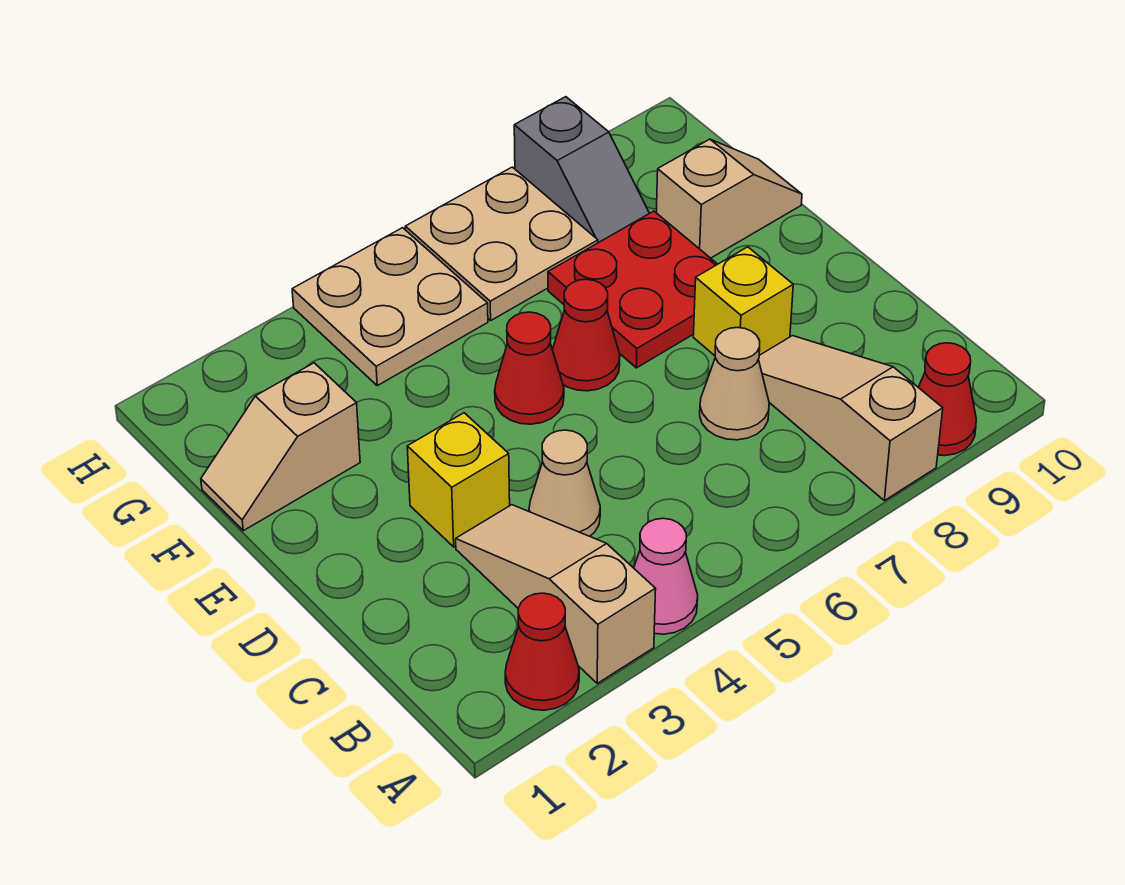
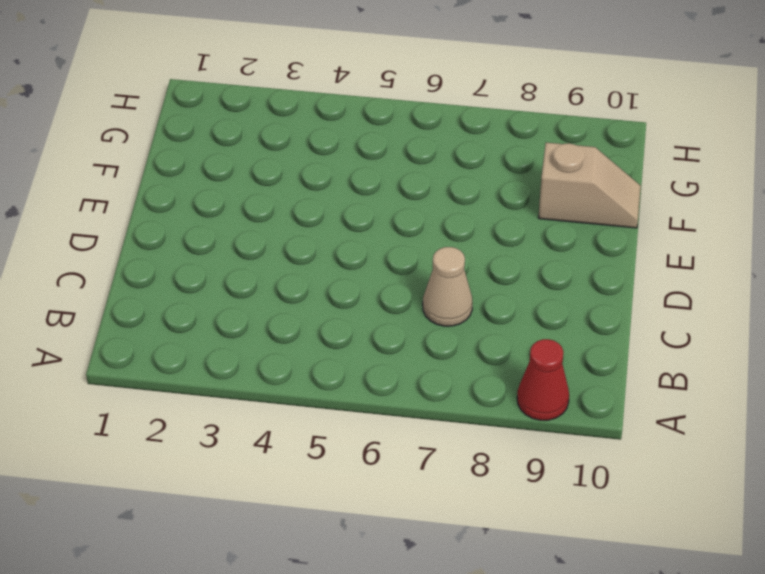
none -> red 1x1 cone [505,593,579,710]
none -> tan 1x3 slope [456,505,656,683]
none -> pink 1x1 cone [634,518,698,634]

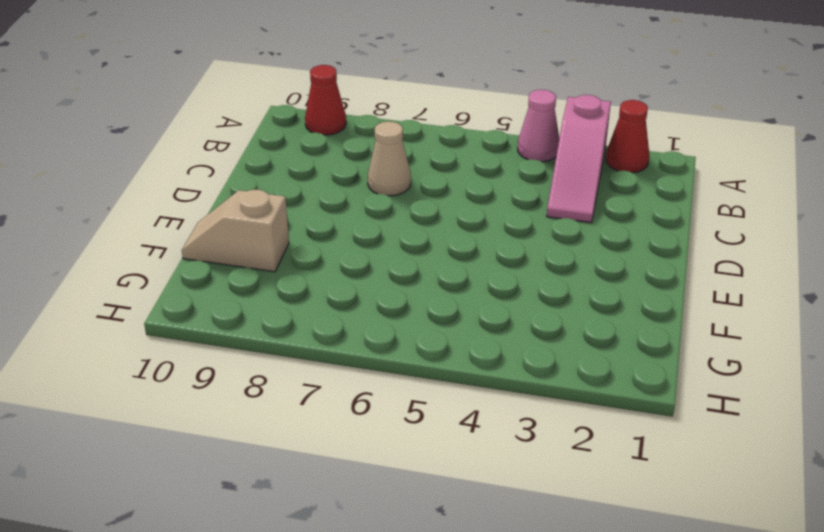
pink 1x3 slope [547,95,611,223] -> tan 1x3 slope [456,505,656,683]
none -> tan 1x3 slope [759,336,943,501]
none -> tan 1x1 cone [529,430,600,536]
none -> yellow 1x1 brick [407,413,510,547]

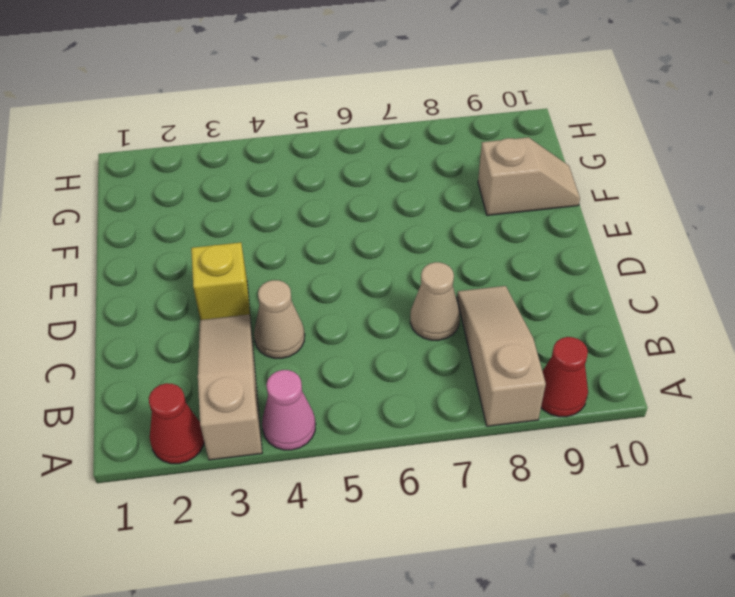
none -> yellow 1x1 brick [693,247,793,356]
none -> red 1x1 cone [495,312,564,424]
none -> red 1x1 cone [552,279,620,391]

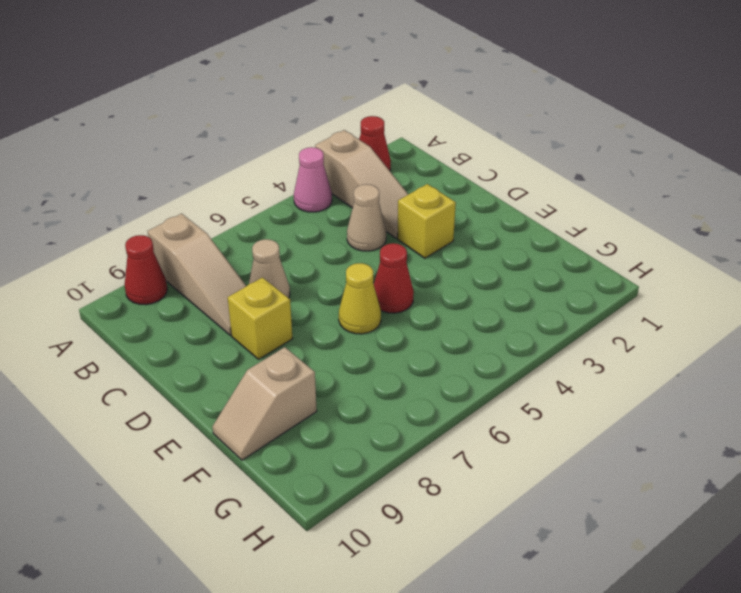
yellow 1x1 cone [339,263,381,334] -> red 1x1 cone [552,279,620,391]
none -> red 2x2 plate [548,211,717,368]
none -> tan 1x2 slope [201,363,360,531]
none -> tan 2x2 plate [292,228,488,386]

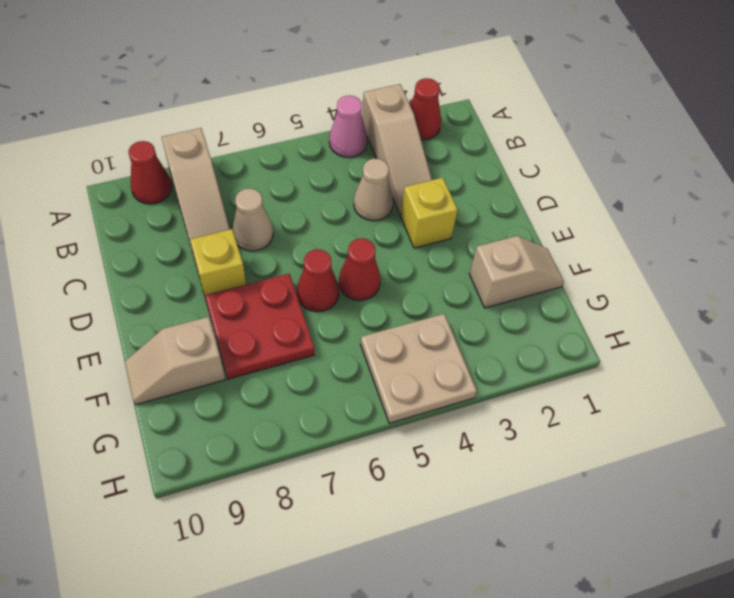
none -> tan 2x2 plate [405,167,598,320]
none -> grey 1x2 slope [514,97,649,243]

